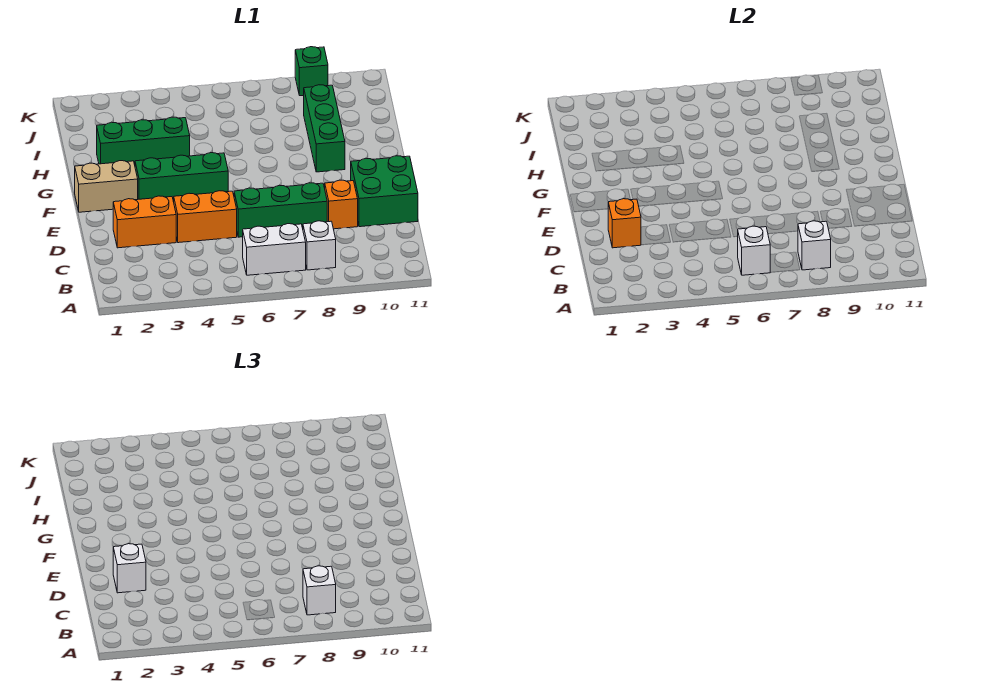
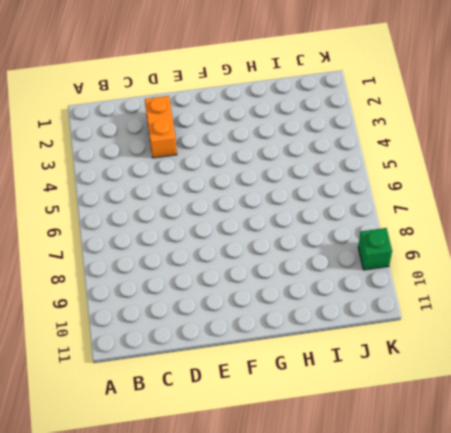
none -> white 1x2 brick [243,224,306,275]
none -> white 1x1 brick [303,221,336,270]
none -> orange 1x2 brick [174,191,237,243]

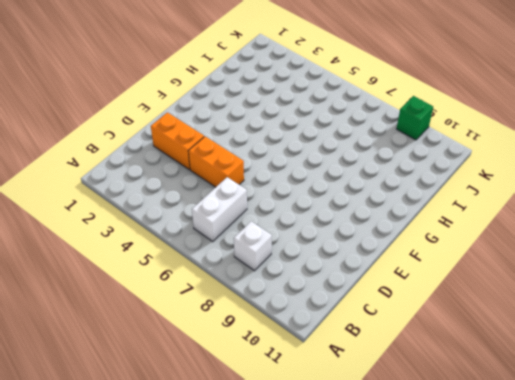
white 1x2 brick [192,177,247,241] -> white 1x2 brick turned to [243,224,306,275]
none -> green 1x3 brick [234,183,327,237]
none -> orange 1x1 brick [325,180,358,229]
none -> green 2x2 brick [351,156,418,227]

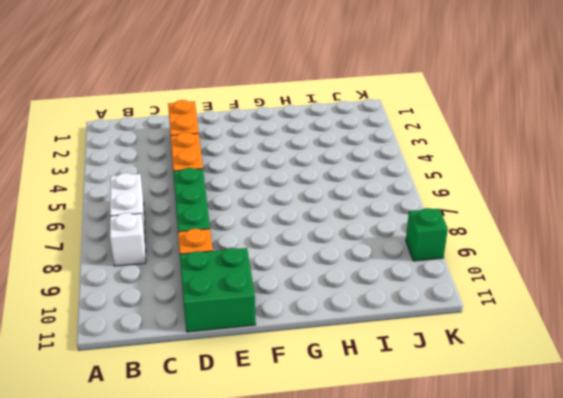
none -> tan 1x2 brick [75,161,138,212]
none -> green 1x3 brick [135,153,228,202]
none -> green 1x3 brick [304,85,345,172]

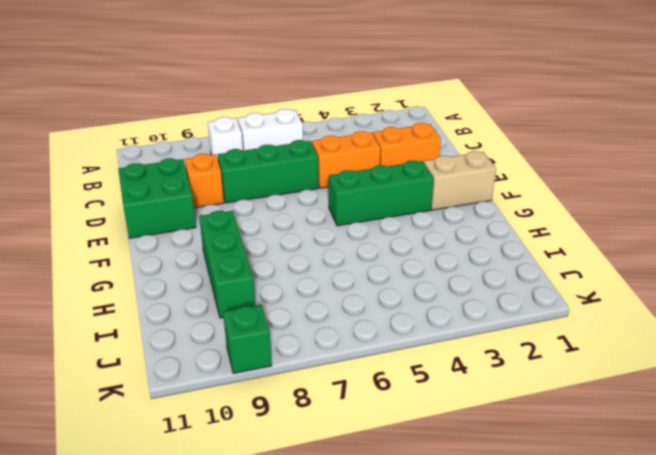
none -> green 1x3 brick [97,117,190,165]
none -> white 1x1 brick [737,226,771,275]
none -> white 1x1 brick [798,221,831,270]

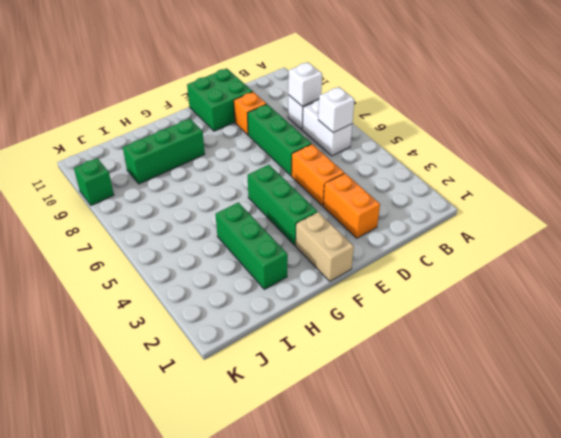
none -> orange 1x1 brick [608,199,641,248]
none -> white 1x1 brick [303,566,336,615]
none -> white 1x1 brick [113,544,146,593]

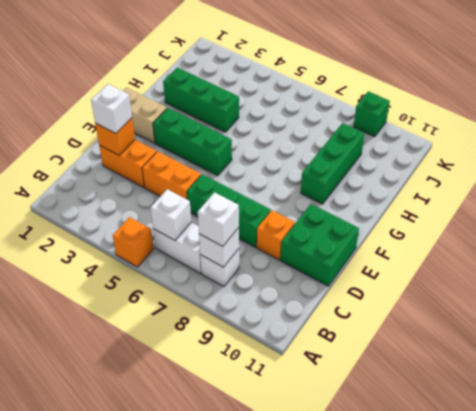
orange 1x1 brick [113,217,154,267] -> none

